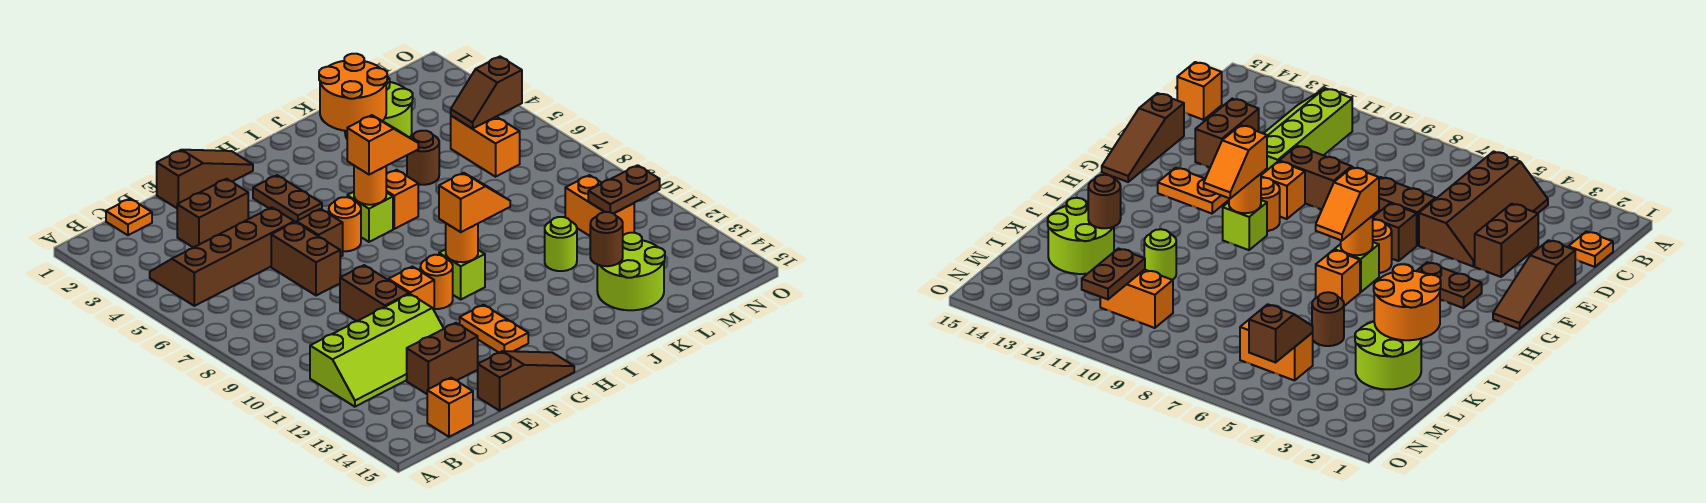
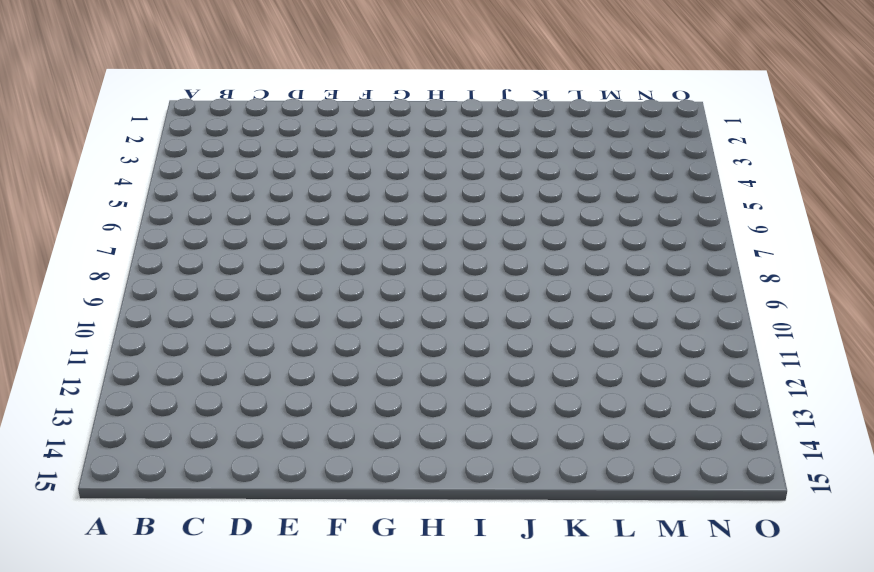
none -> brown 2x4 slope [150,207,294,306]
none -> lime 2x4 slope [310,294,444,407]
none -> orange 1x1 plate [106,199,152,235]
none -> orange 1x1 brick [427,378,473,437]

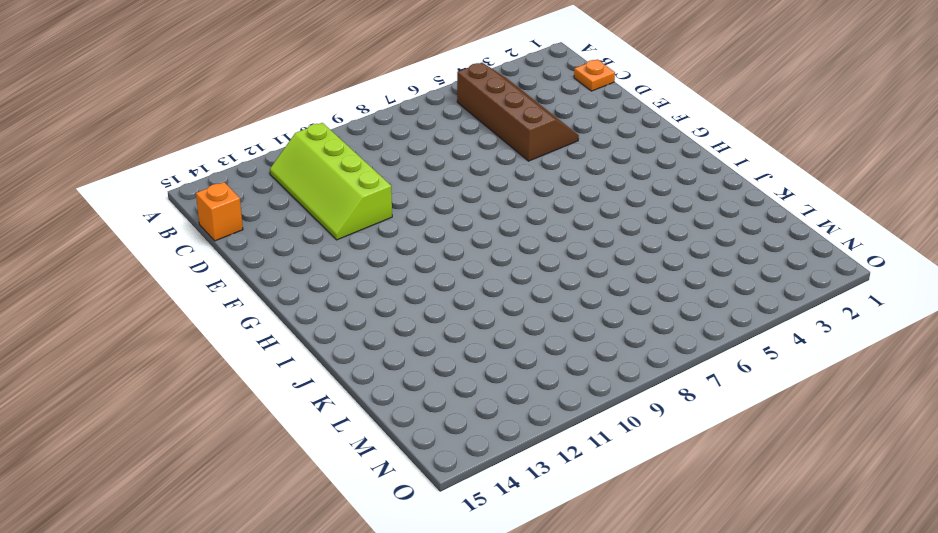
none -> brown 1x2 brick [177,179,248,248]
none -> brown 1x2 brick [407,323,478,394]
none -> brown 1x3 slope [157,150,253,208]
none -> brown 1x2 brick [271,222,340,296]

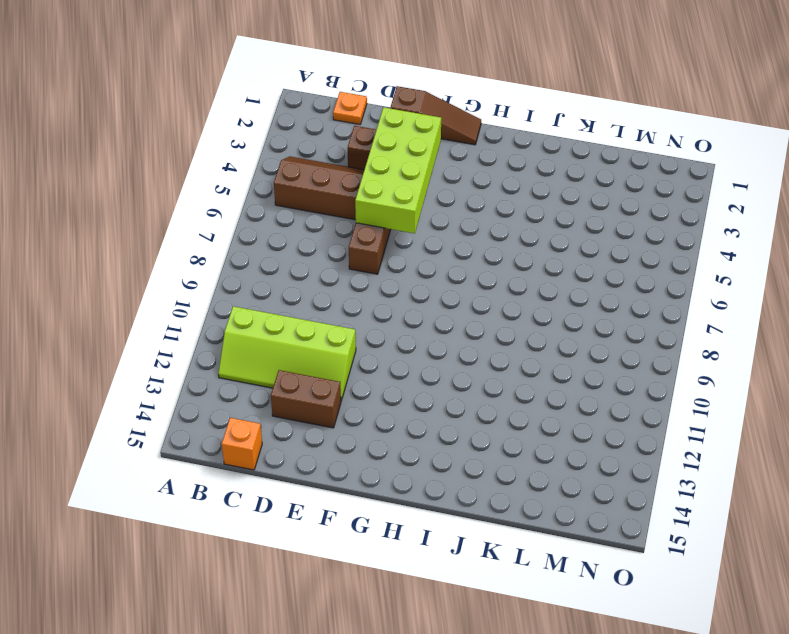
lime 2x4 brick [355,107,441,233] -> none
none -> brown 1x2 brick [340,265,409,321]
none -> brown 1x3 slope [478,351,574,411]
none -> brown 1x1 brick [297,209,343,257]
none -> orange 1x1 brick [388,267,434,310]

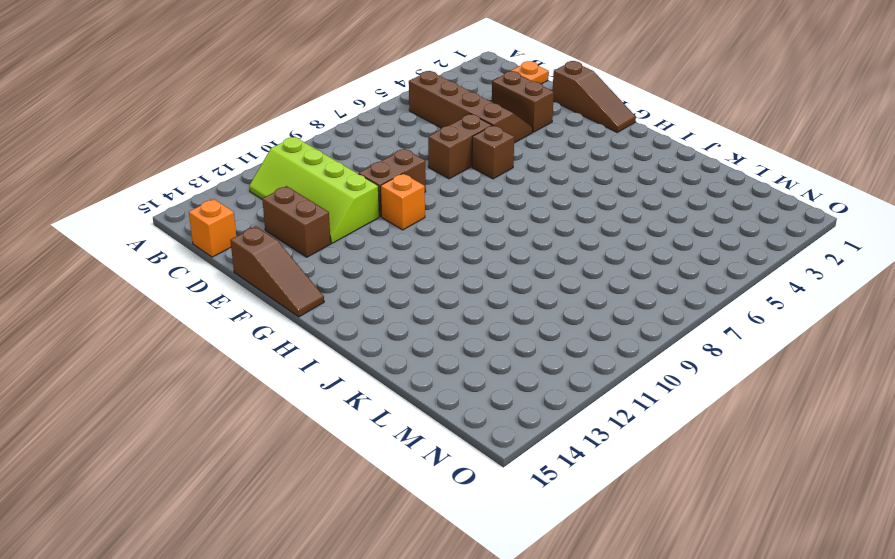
none -> brown 1x2 plate [253,175,322,222]
none -> orange 1x1 round brick [329,197,361,251]
none -> orange 1x1 round brick [420,255,453,309]
none -> orange 1x2 plate [460,305,528,353]

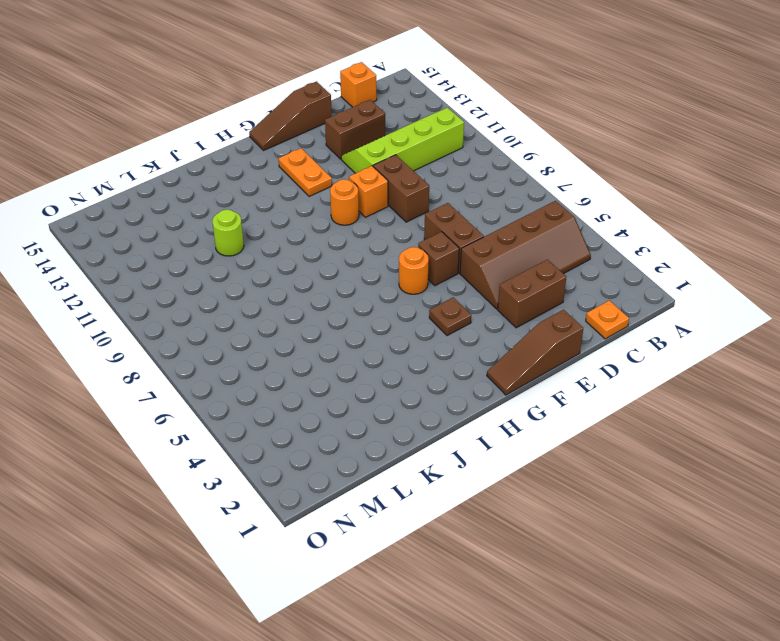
brown 1x1 plate [429,297,471,336] -> brown 1x2 plate [253,175,322,222]
none -> lime 1x1 brick [347,192,393,242]
none -> lime 1x1 brick [439,249,485,299]
none -> orange 1x1 brick [386,170,418,229]
none -> lime 2x2 round brick [345,76,413,138]

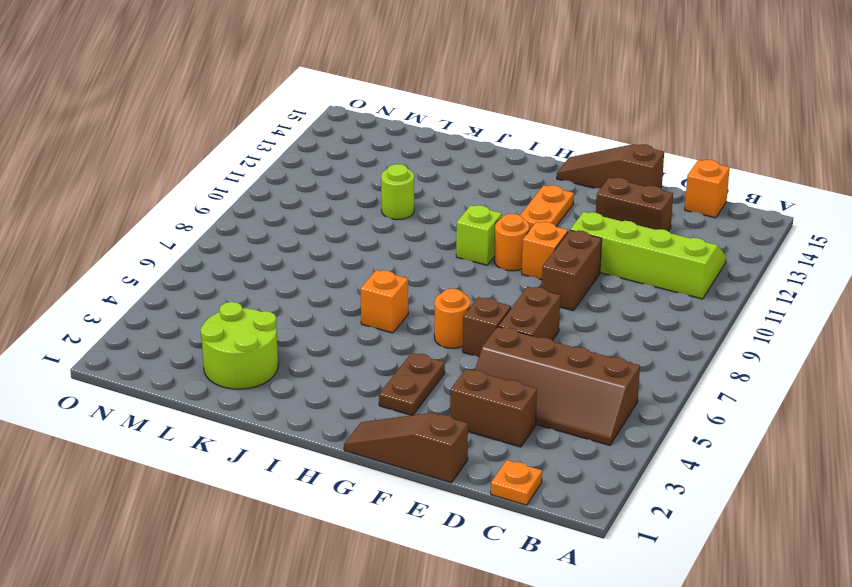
none -> lime 1x1 brick [347,192,393,242]
none -> brown 1x1 round brick [407,131,439,185]
none -> lime 2x2 round brick [597,233,665,310]
none -> orange 1x2 brick [451,116,520,177]

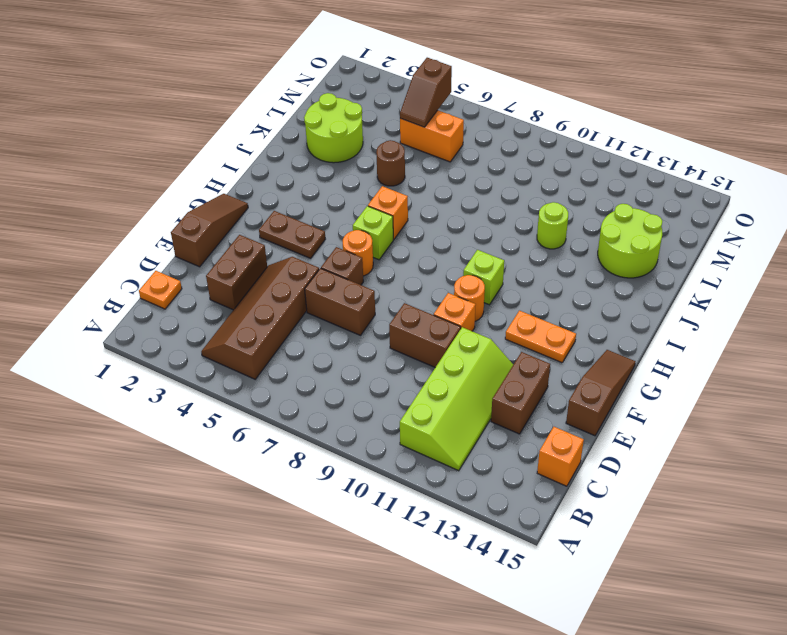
none -> orange 1x2 brick [565,175,634,236]
none -> orange 1x1 round brick [354,166,386,205]
none -> orange 1x1 round brick [446,223,478,262]
none -> orange 2x2 round brick [319,54,387,131]

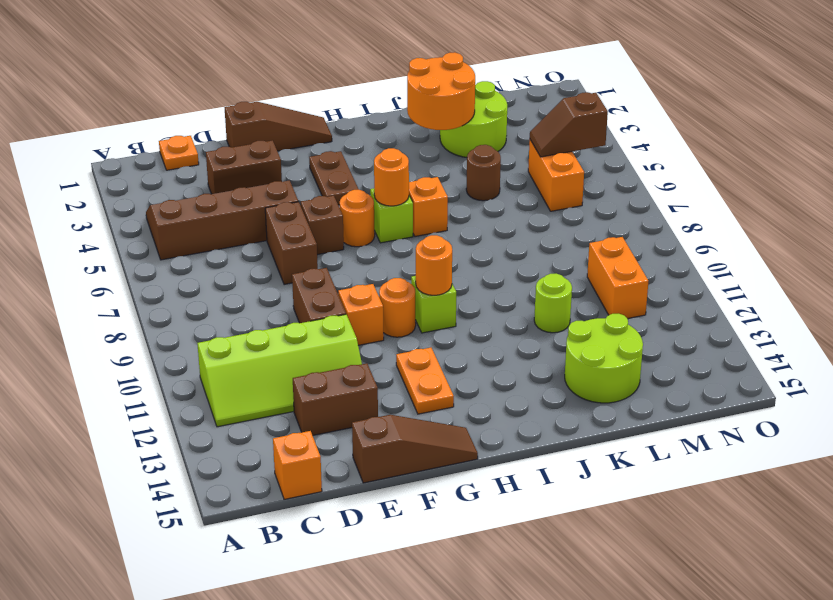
none -> brown 1x1 round brick [590,212,623,266]
none -> brown 1x2 plate [588,165,660,213]
none -> orange 1x2 slope [347,115,418,175]
none -> orange 1x2 slope [439,173,510,232]

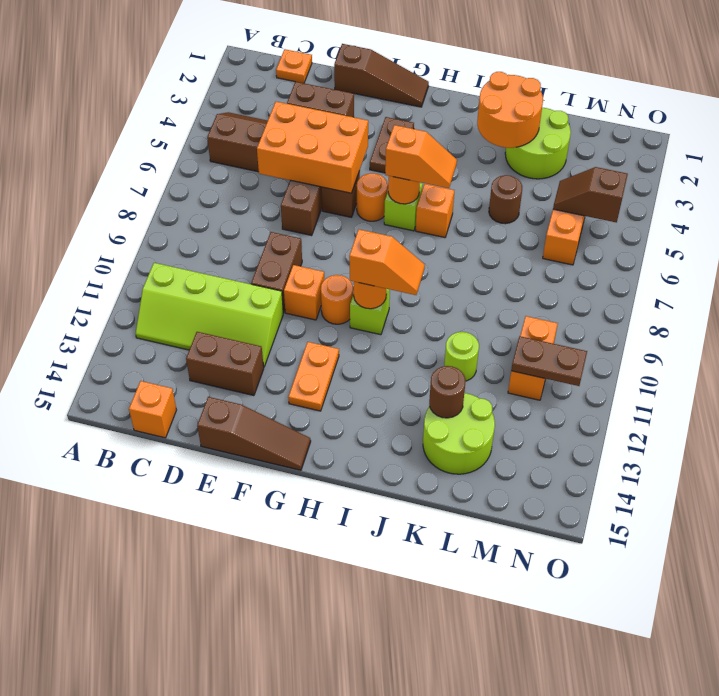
orange 2x3 brick [257,102,368,193] -> none

